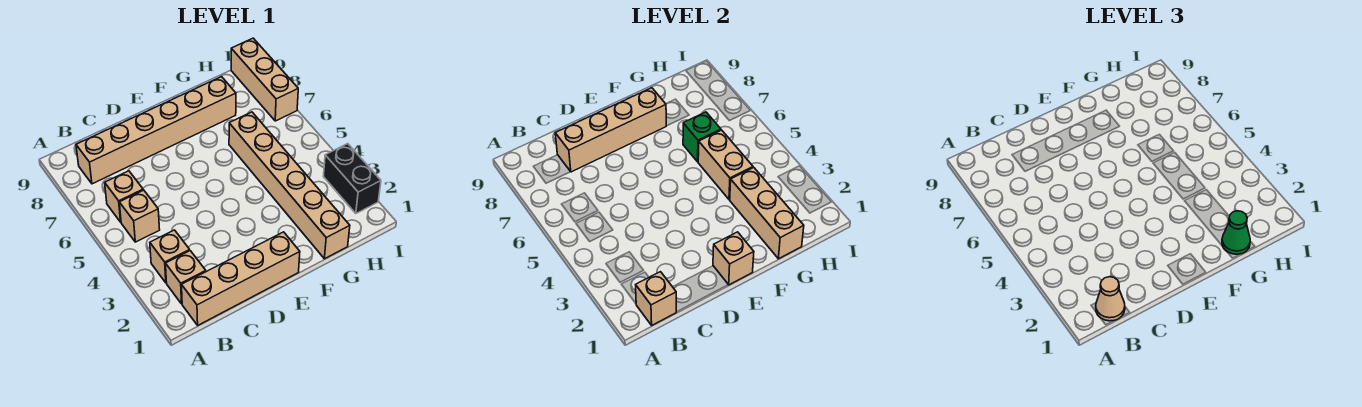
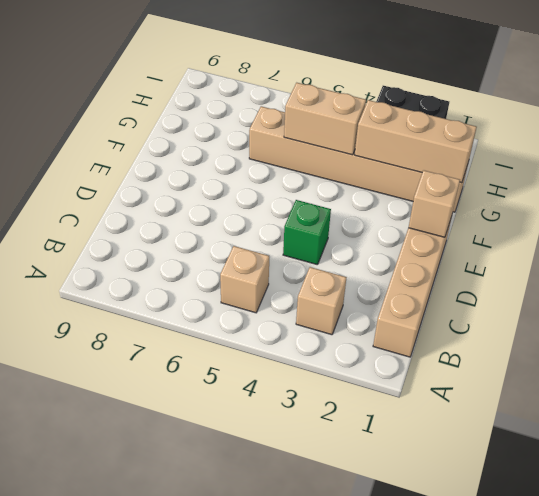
green 1x1 brick [283,200,331,265] -> green 1x1 brick moved to [683,112,721,162]
none -> tan 1x1 brick [166,251,206,304]
none -> tan 1x1 brick [105,171,143,222]
none -> tan 1x6 brick [76,77,236,184]

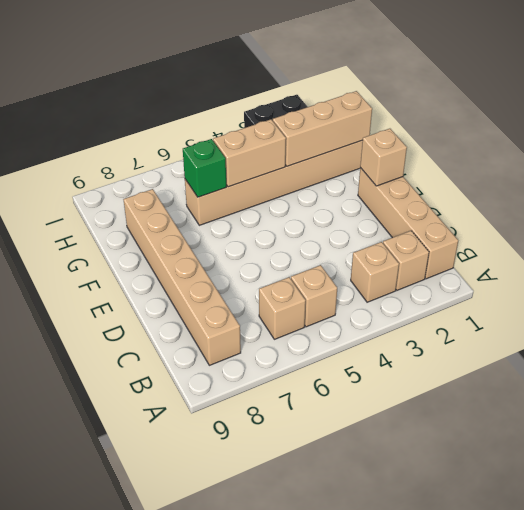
none -> tan 1x3 brick [231,38,298,121]
none -> tan 1x1 brick [636,272,676,325]
none -> tan 1x4 brick [555,88,666,172]

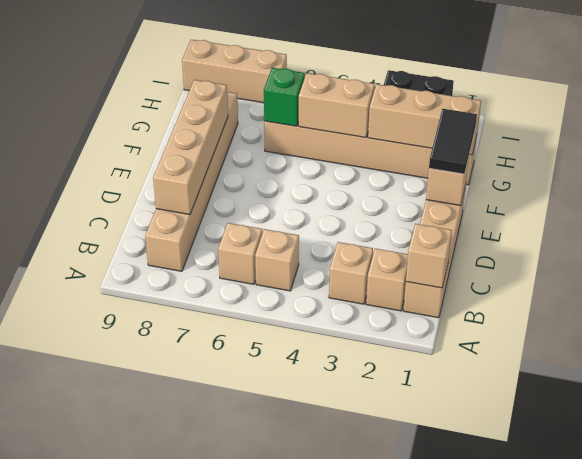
black 1x2 tile [429,109,477,174] -> none
none -> tan 1x1 cone [1096,277,1125,321]
none -> green 1x1 cone [1222,211,1250,254]

